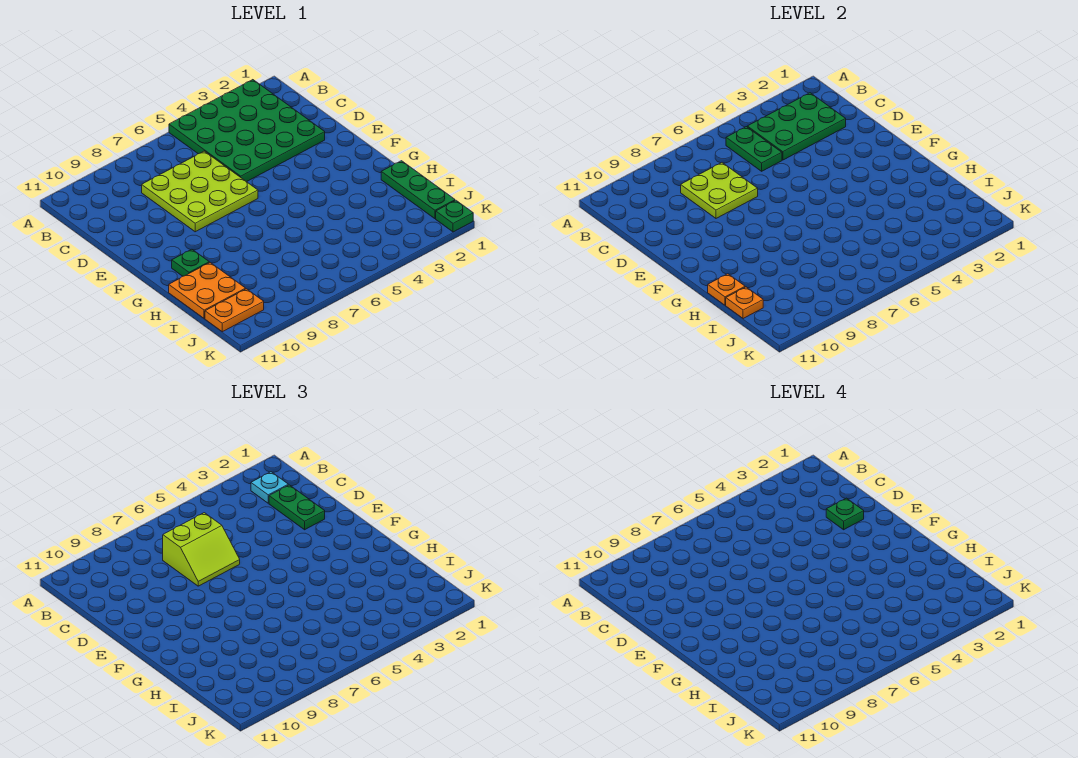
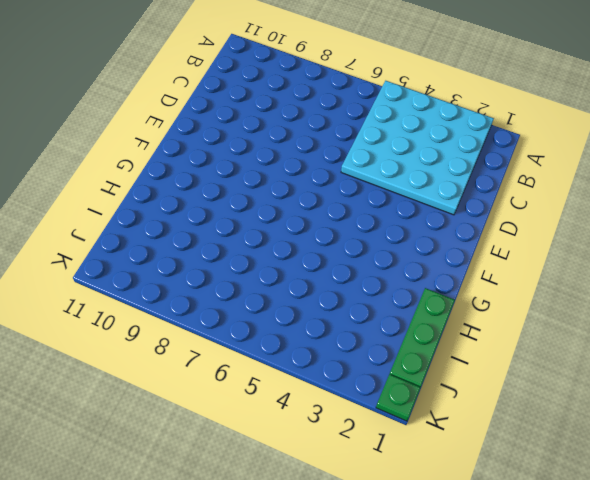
cyan 4x4 plate [341,81,494,215] -> green 4x4 plate [169,80,325,182]
none -> lime 3x3 plate [142,151,258,232]
none -> green 1x1 plate [172,249,209,276]
none -> orange 2x2 plate [169,263,246,319]

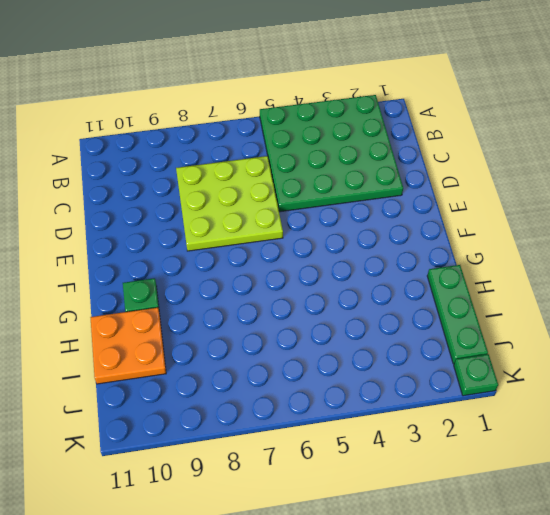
none -> orange 1x2 plate [205,289,264,332]
none -> green 2x3 plate [747,93,846,160]
none -> green 1x2 plate [726,127,782,171]

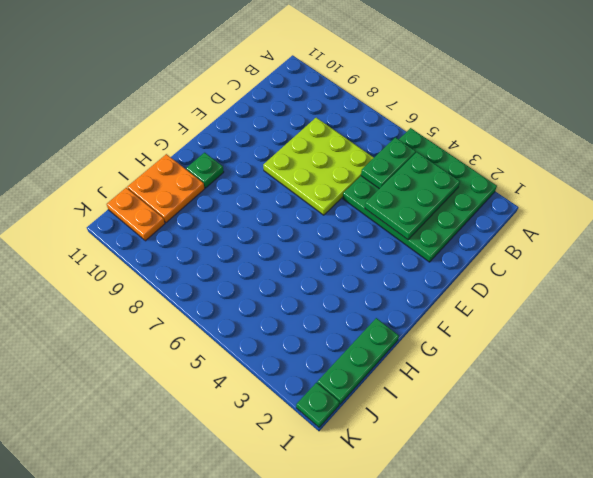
green 2x3 plate [365,152,460,240] -> green 2x3 plate turned to [747,93,846,160]
none -> lime 2x2 plate [681,163,758,218]
none -> orange 1x1 plate [708,274,745,305]
none -> orange 1x1 plate [726,287,763,319]

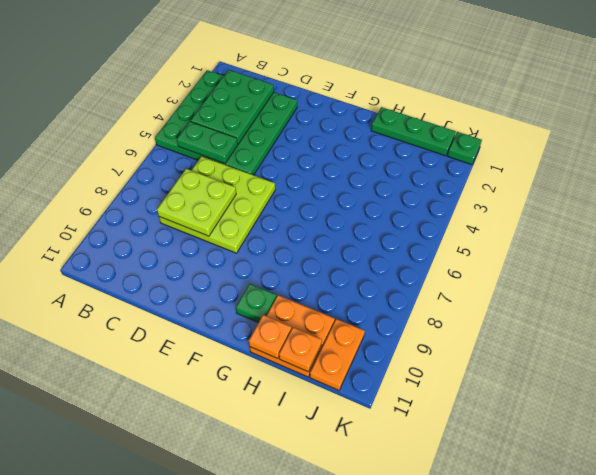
none -> cyan 1x1 plate [251,472,288,503]
none -> green 1x2 plate [269,485,325,530]
none -> lime 2x2 slope [163,513,240,586]

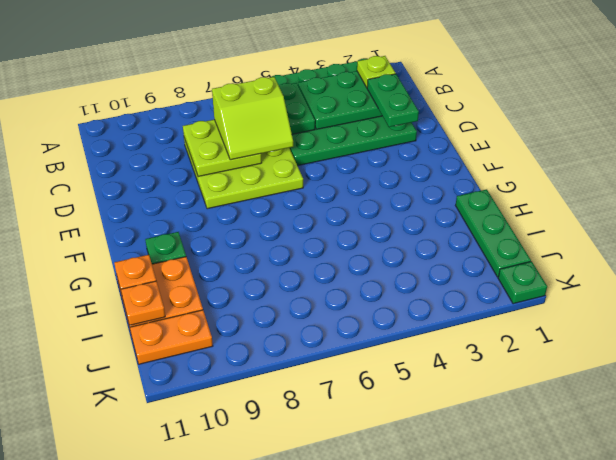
lime 1x1 plate [357,56,396,88] -> cyan 1x1 plate [251,472,288,503]
none -> green 1x1 plate [826,498,864,530]

